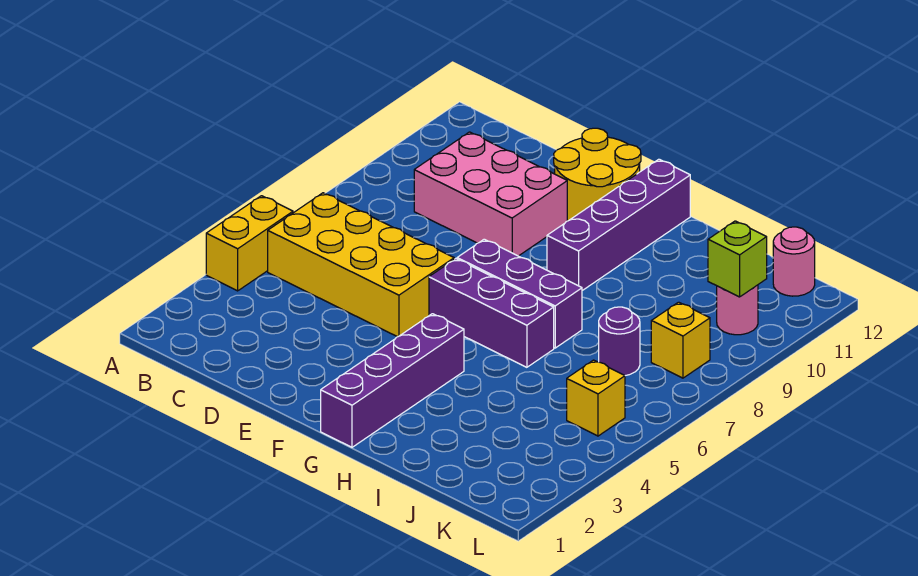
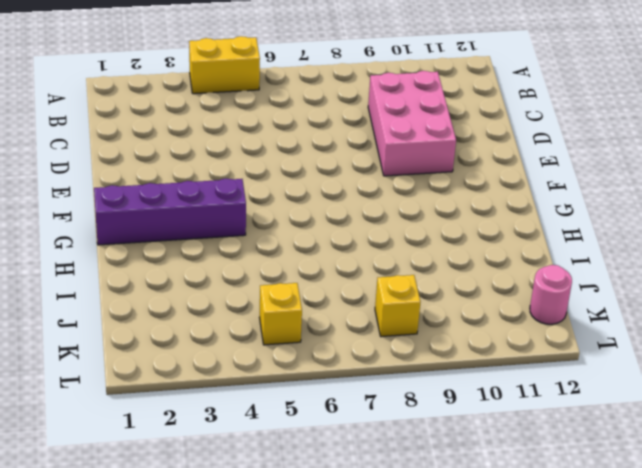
none -> yellow 2x4 brick [268,193,454,337]
none -> yellow 2x2 round brick [554,128,641,221]
none -> purple 1x3 brick [429,259,554,367]

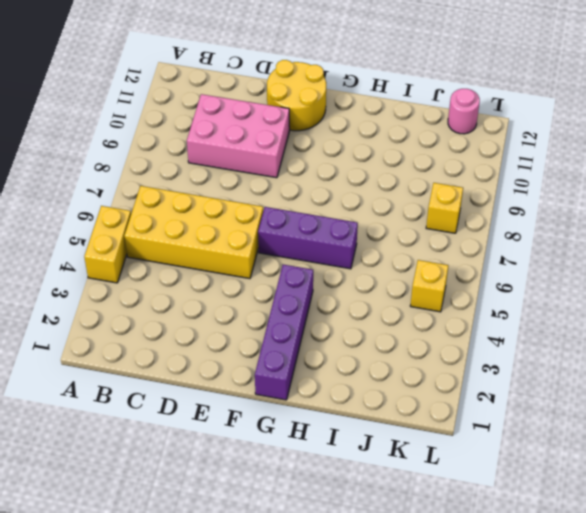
none -> purple 1x3 brick [457,239,582,348]
none -> purple 1x4 brick [547,159,690,291]
none -> purple 1x1 round brick [599,307,640,376]

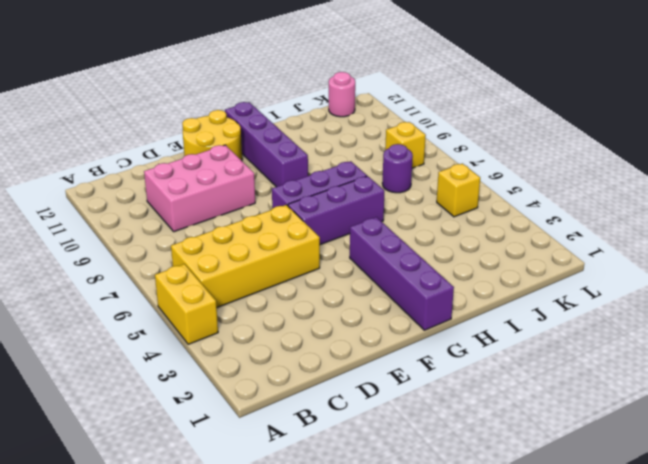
none -> pink 1x1 round brick [717,285,758,335]
none -> lime 1x1 brick [708,221,767,297]

